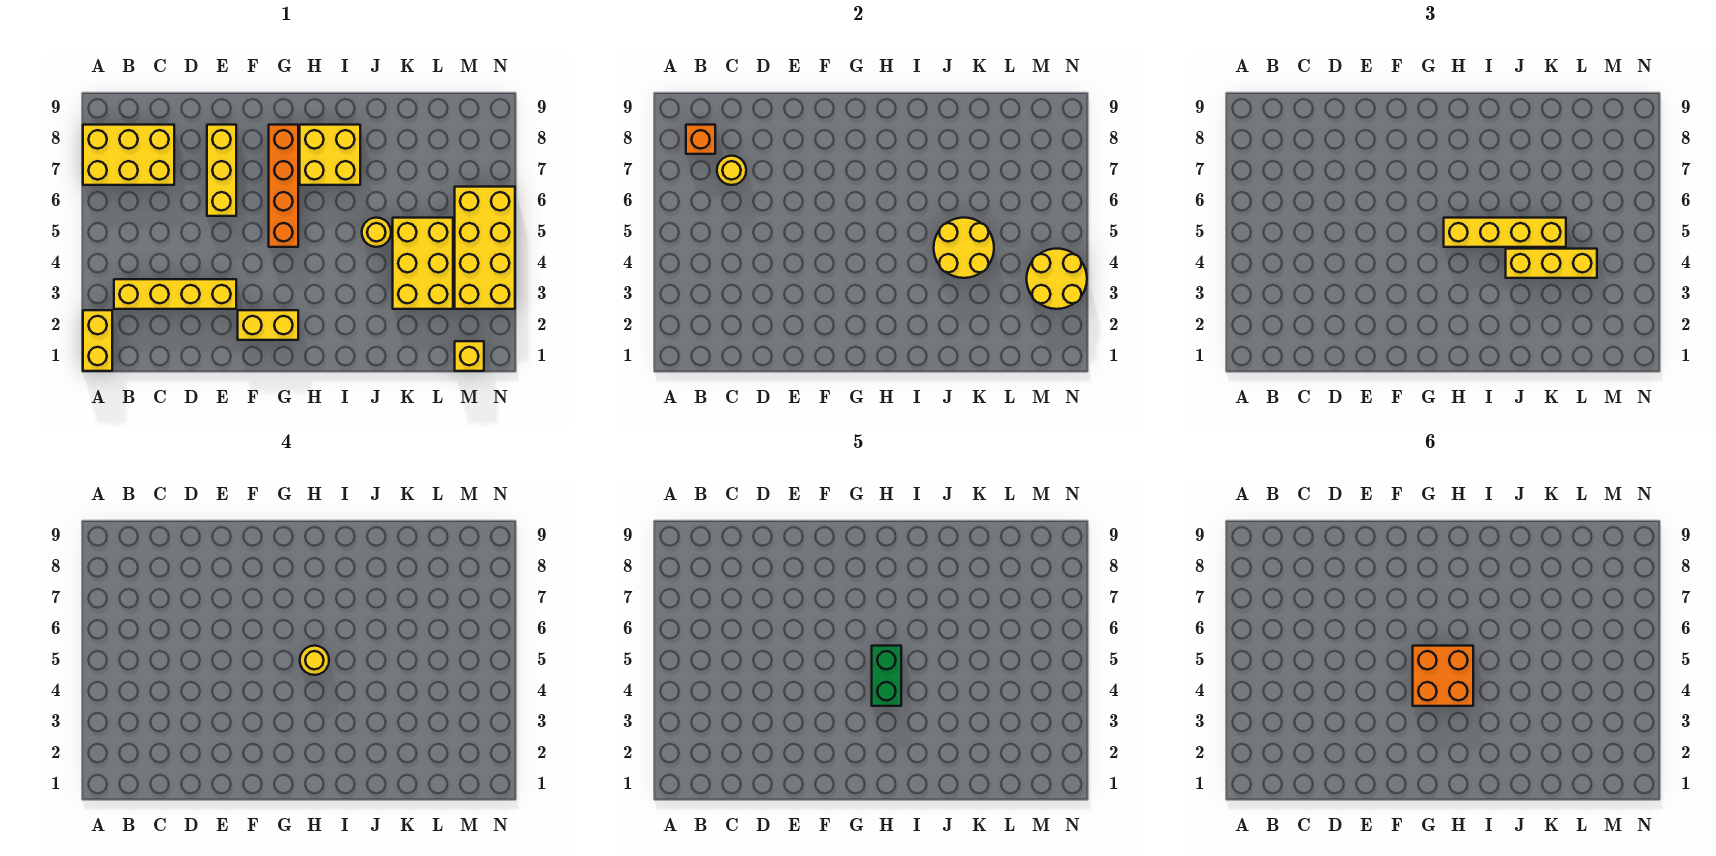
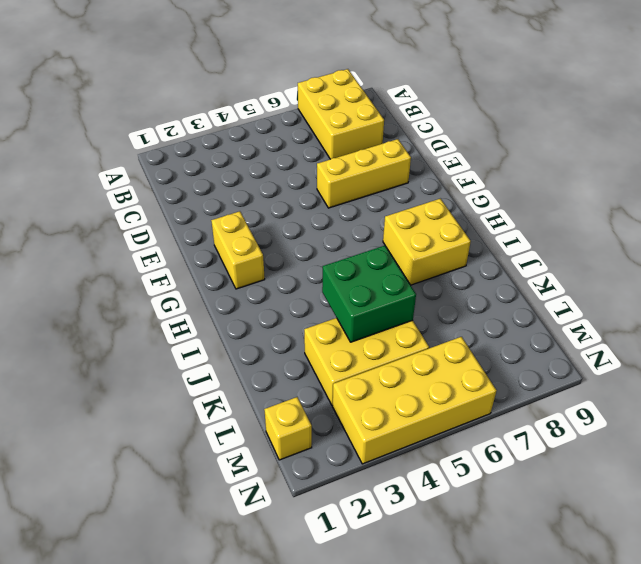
green 2x2 brick [322,246,416,342] -> yellow 2x2 round brick [934,218,994,278]
none -> yellow 1x2 brick [83,310,112,371]
none -> yellow 1x4 brick [114,279,236,309]
none -> orange 1x4 brick [269,125,298,247]

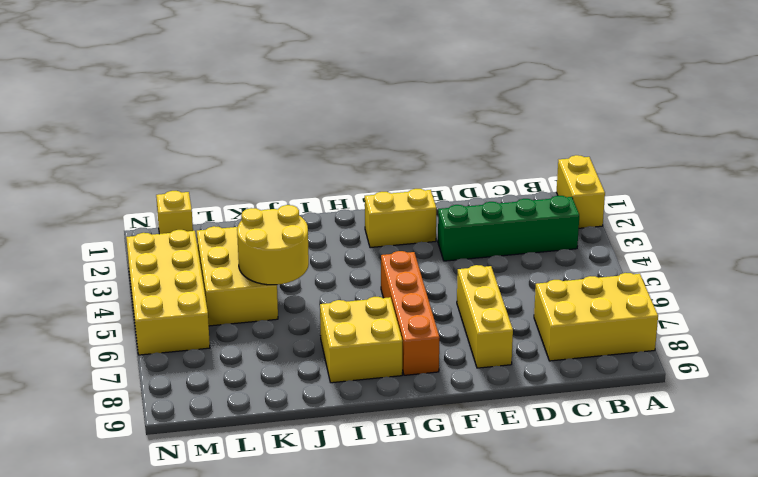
green 1x4 brick [438,196,579,261] -> yellow 1x4 brick [114,279,236,309]
none -> yellow 1x1 round brick [362,218,391,247]
none -> orange 1x1 brick [686,125,715,154]
none -> yellow 1x1 round brick [717,156,746,185]

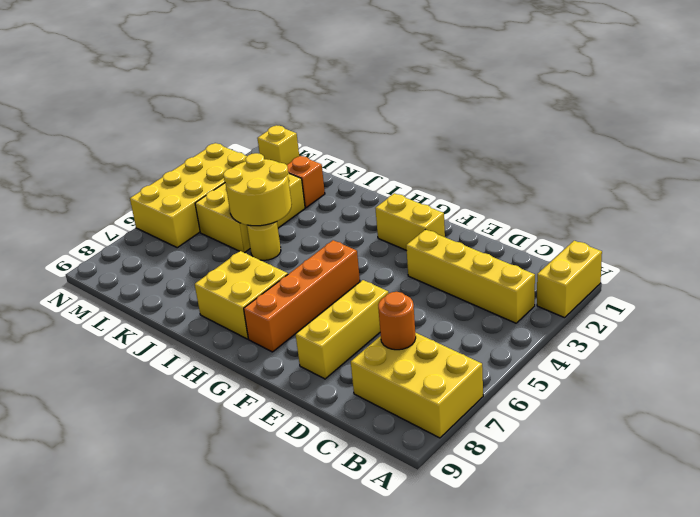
orange 1x1 round brick [378,292,416,350] -> yellow 1x1 round brick [717,156,746,185]
orange 1x1 brick [287,156,325,208] -> orange 1x1 brick moved to [686,125,715,154]
none -> yellow 2x2 round brick [1027,249,1087,309]
none -> yellow 1x4 brick [1444,218,1566,247]
none -> yellow 1x3 brick [1506,249,1597,278]

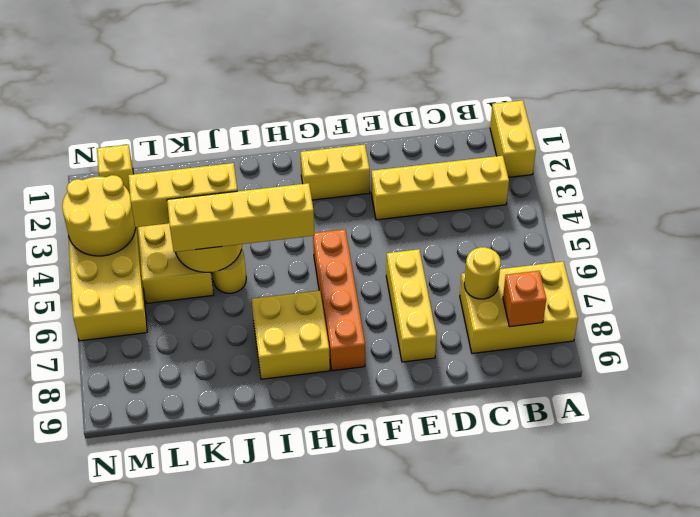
none -> yellow 1x1 round brick [300,646,329,675]
none -> green 1x2 brick [872,646,901,706]
none -> orange 2x2 brick [1413,646,1473,706]

